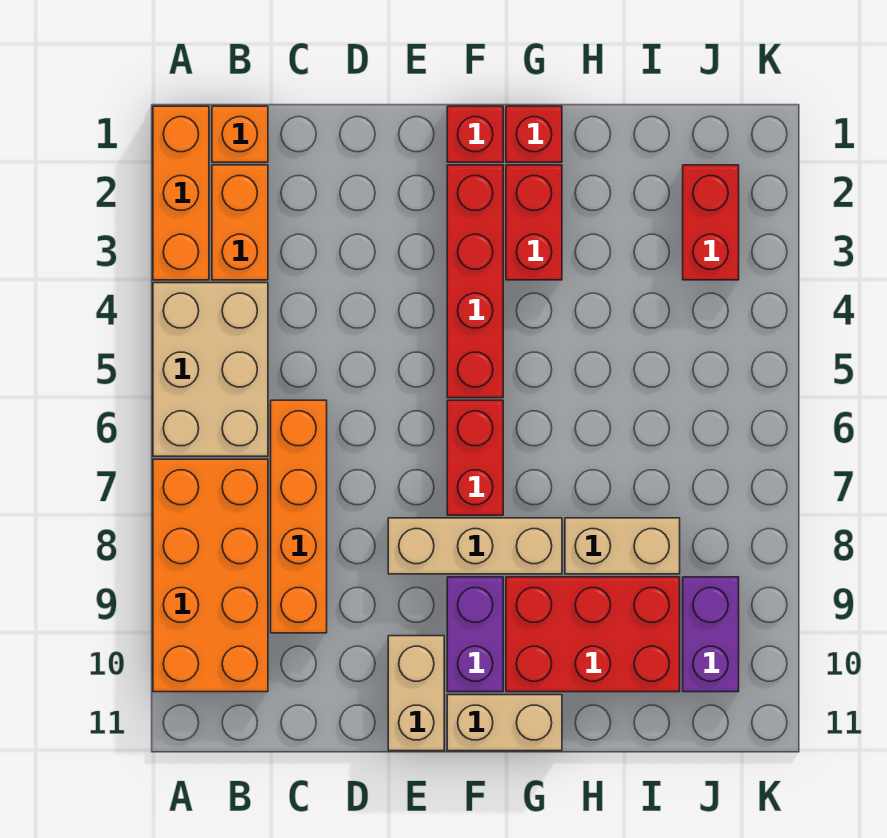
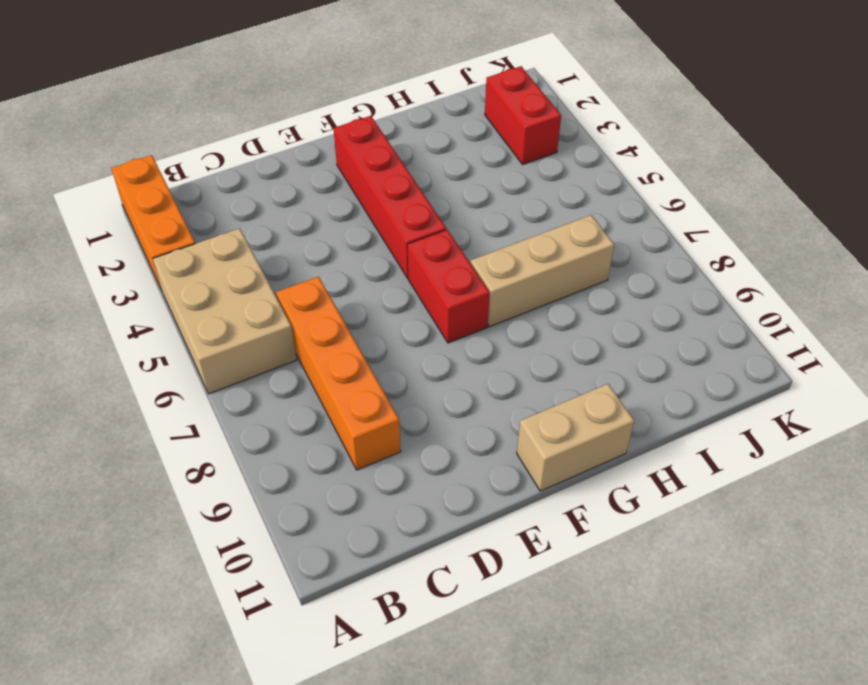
tan 1x3 brick [471,215,614,326] -> tan 1x3 brick moved to [388,518,562,574]
none -> orange 2x4 brick [153,459,268,692]
none -> orange 1x1 brick [212,106,268,162]
none -> orange 1x2 brick [212,165,268,280]

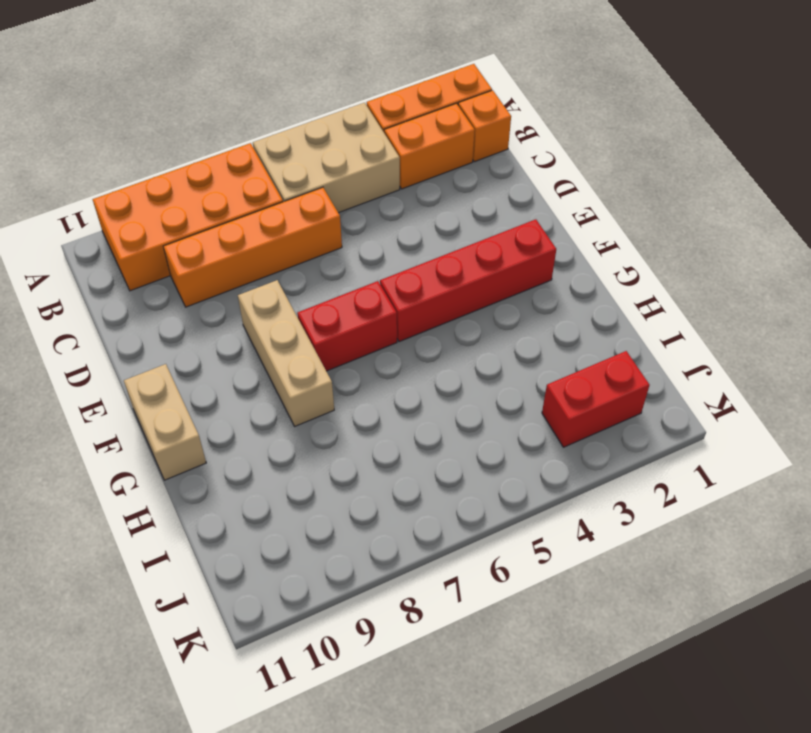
none -> tan 1x2 brick [388,636,444,751]
none -> red 1x1 brick [447,106,503,162]
none -> purple 1x2 brick [447,577,503,692]

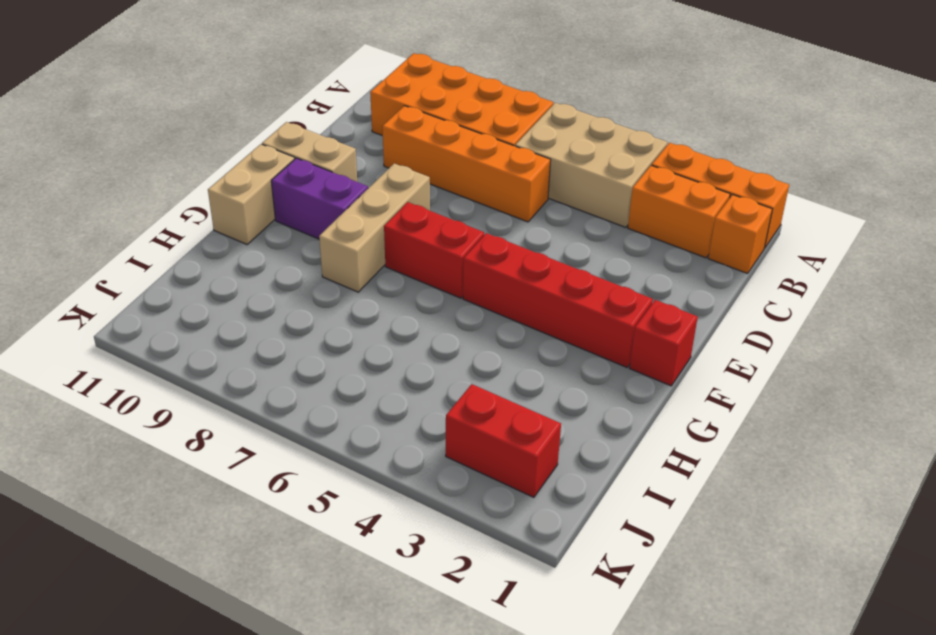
none -> red 1x1 brick [506,106,562,162]
none -> red 1x2 brick [506,165,562,280]
none -> red 2x3 brick [506,577,680,692]

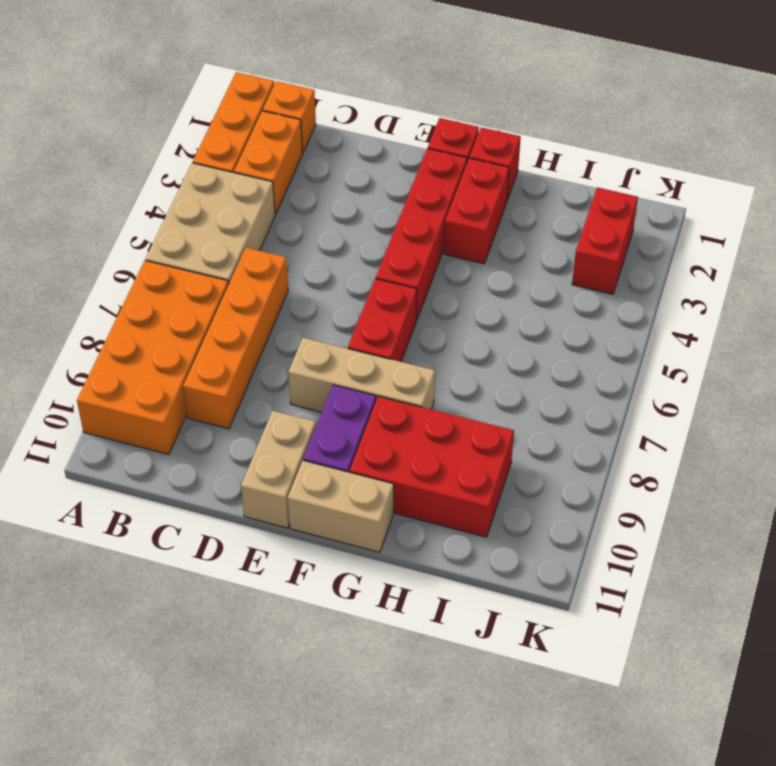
none -> tan 1x2 brick [565,518,680,574]
none -> purple 1x2 brick [683,577,739,692]

